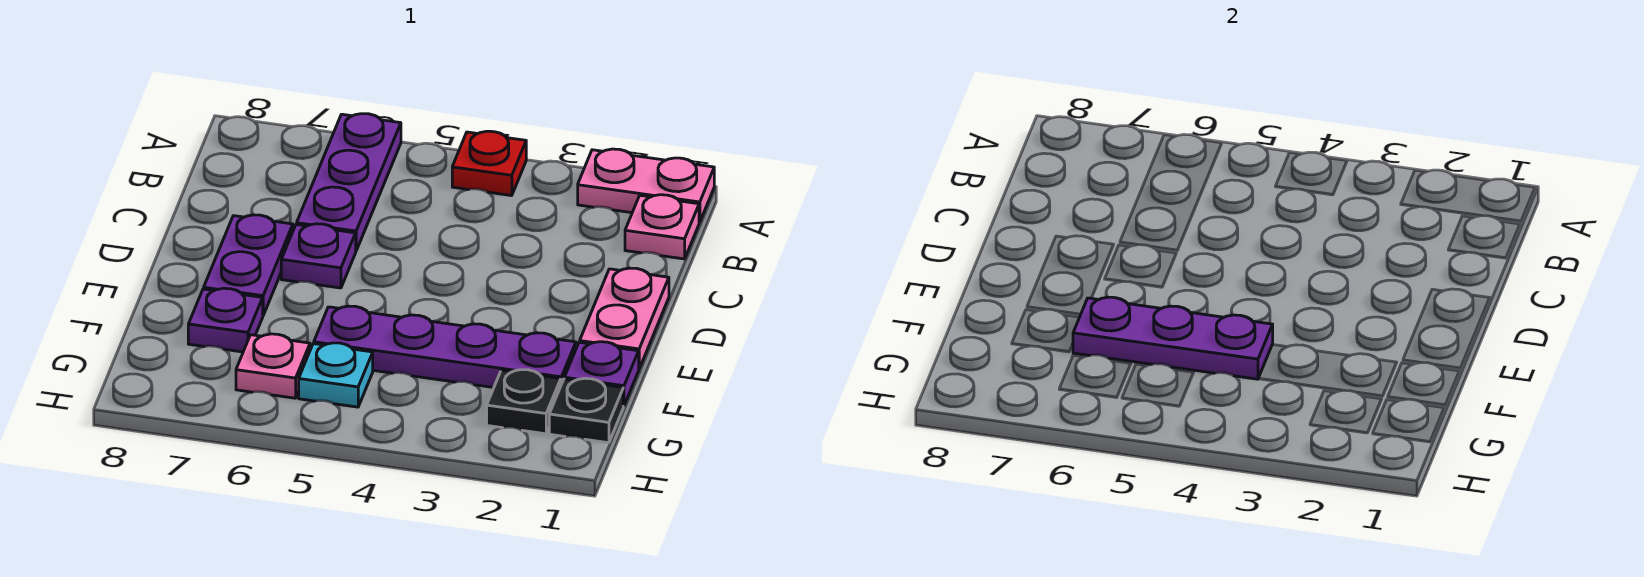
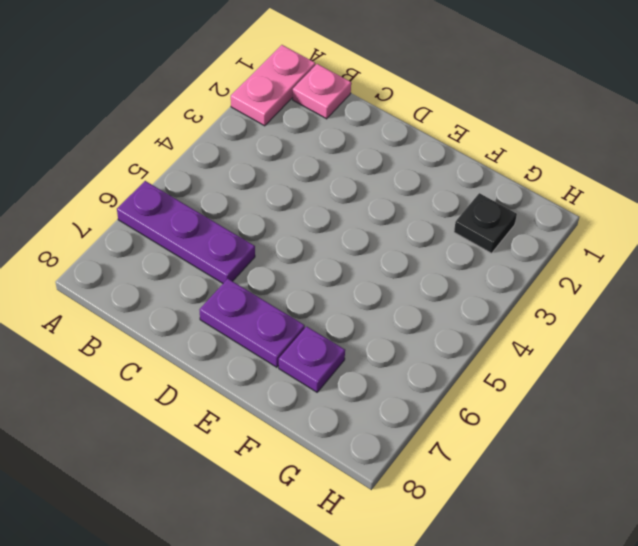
none -> red 1x1 plate [452,131,526,196]
none -> pink 1x2 plate [580,268,669,368]
none -> purple 1x1 plate [281,224,356,288]

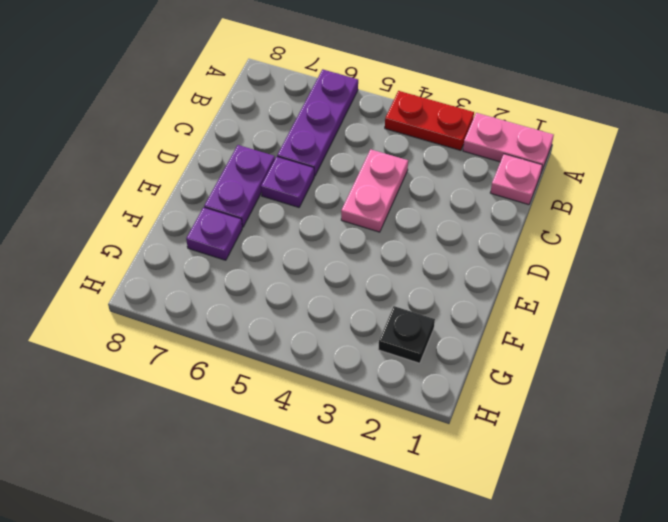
red 1x2 plate [385,91,474,150] -> red 1x1 plate [452,131,526,196]
pink 1x2 plate [341,149,408,232] -> pink 1x2 plate moved to [580,268,669,368]
none -> purple 1x1 plate [564,342,639,406]
none -> purple 1x4 plate [314,306,576,388]
none -> black 1x1 plate [549,378,623,443]

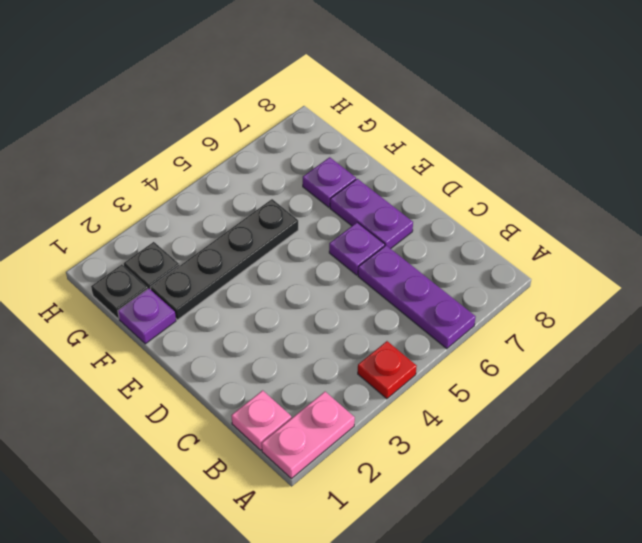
black 1x4 plate [150,199,298,320] -> purple 1x4 plate [314,306,576,388]
none -> pink 1x2 plate [580,268,669,368]
none -> cyan 1x1 plate [299,343,373,407]
none -> pink 1x1 plate [236,334,310,398]

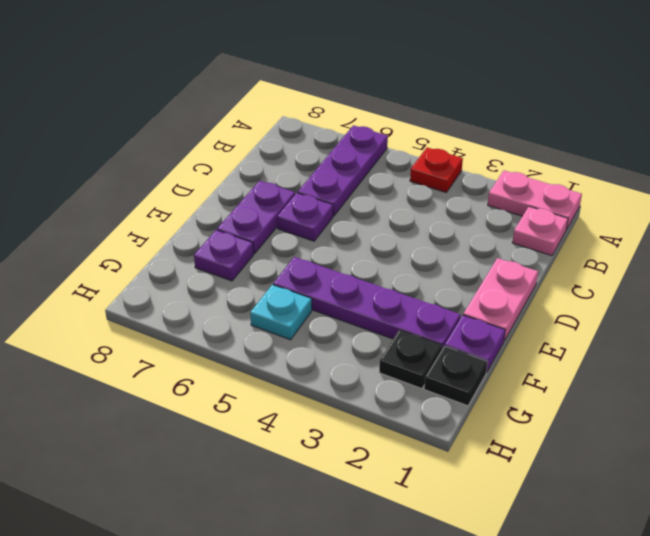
none -> pink 1x1 plate [236,334,310,398]
none -> purple 1x3 plate [1073,297,1273,379]

